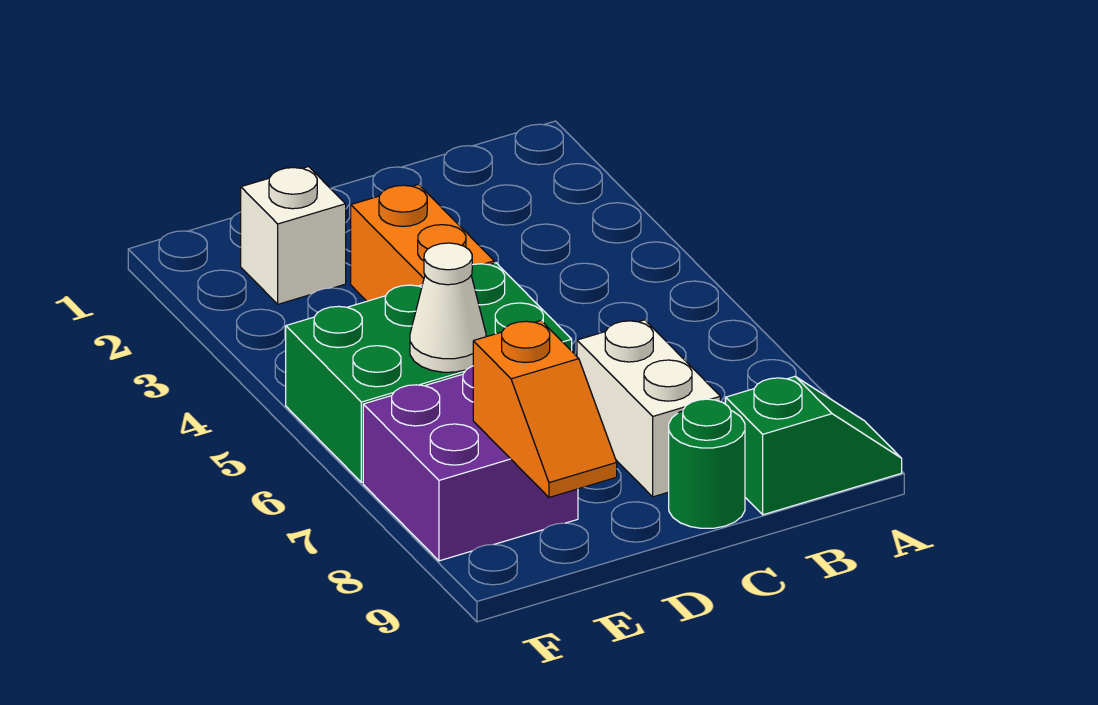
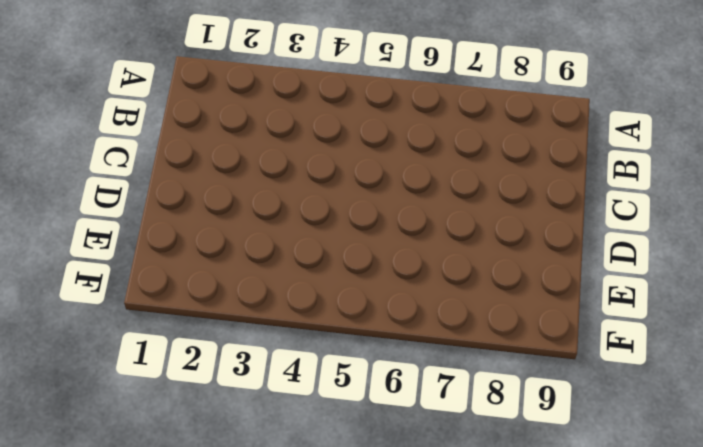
none -> green 1x2 slope [726,377,902,515]
none -> white 1x2 brick [577,320,720,497]

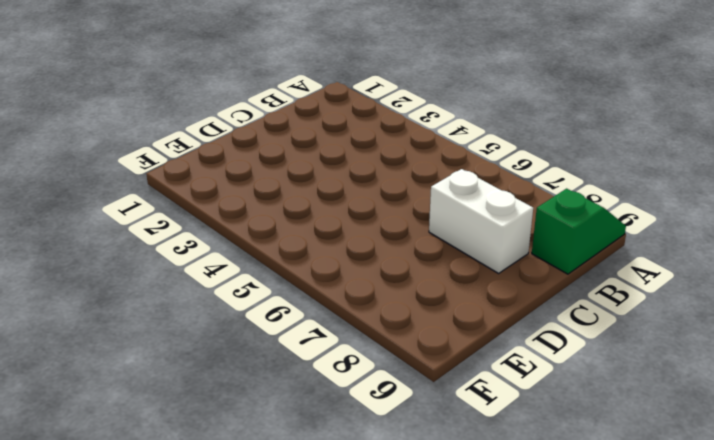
none -> green 1x1 round brick [669,399,745,528]
none -> orange 1x2 brick [351,184,494,301]

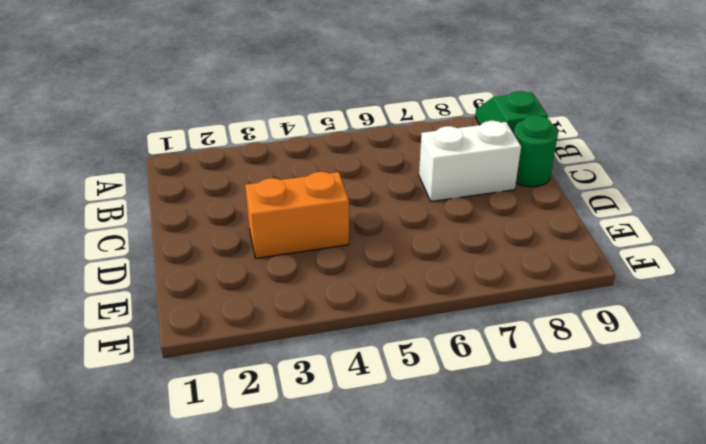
none -> green 2x3 brick [286,263,572,482]
none -> white 1x1 brick [241,167,346,304]

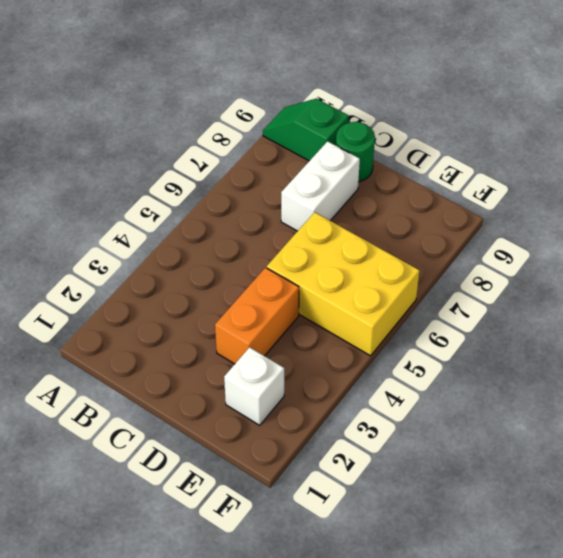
yellow 2x3 brick [267,212,420,356] -> green 2x3 brick [286,263,572,482]
none -> purple 2x2 brick [363,366,578,561]
none -> white 1x1 cone [410,243,486,372]

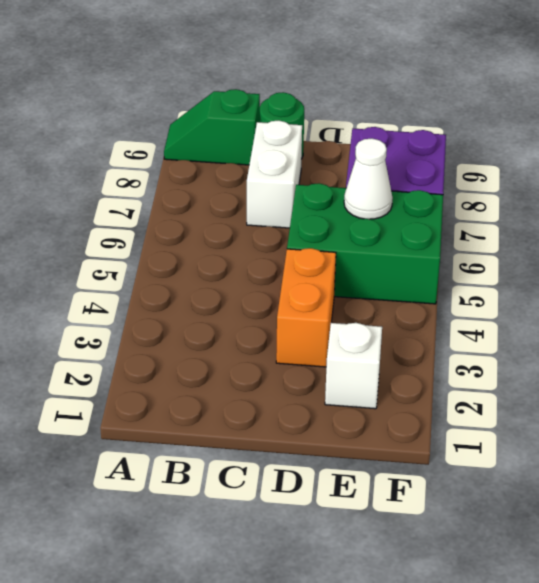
none -> orange 1x2 slope [473,321,617,497]

